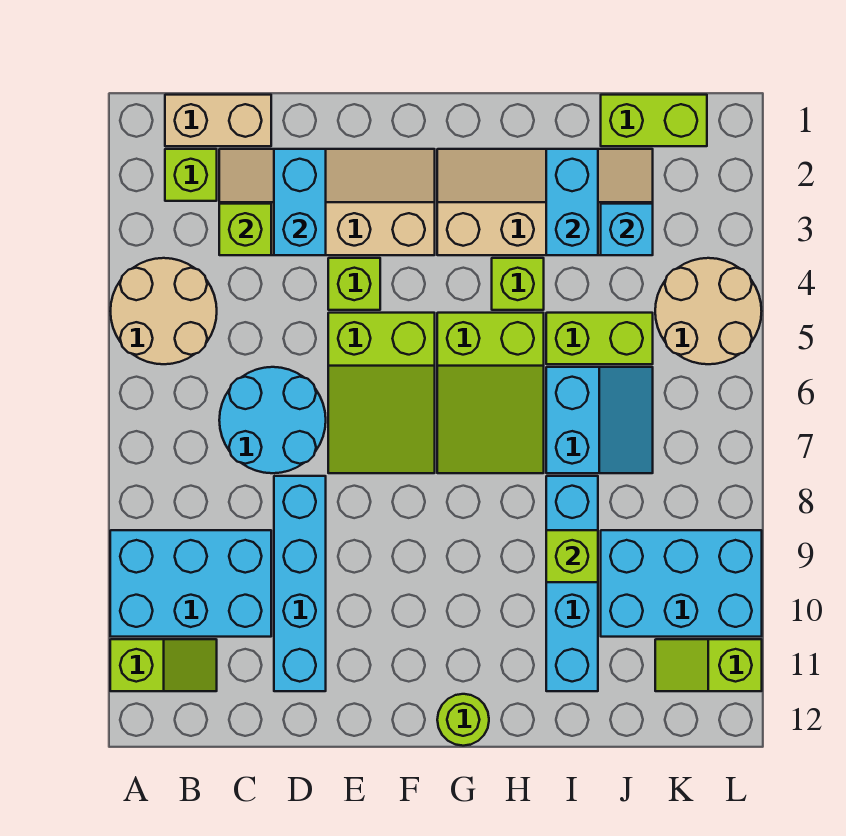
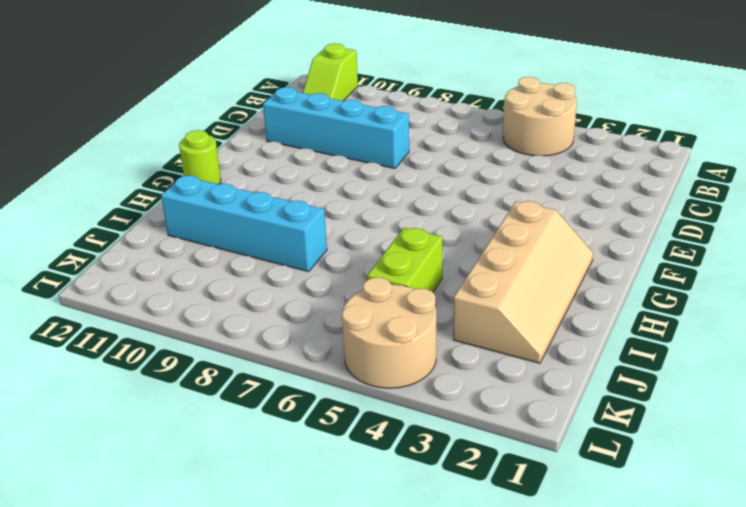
none -> cyan 2x3 brick [110,530,271,637]
none -> tan 1x2 brick [165,95,271,146]
none -> lime 1x1 brick [165,149,217,201]

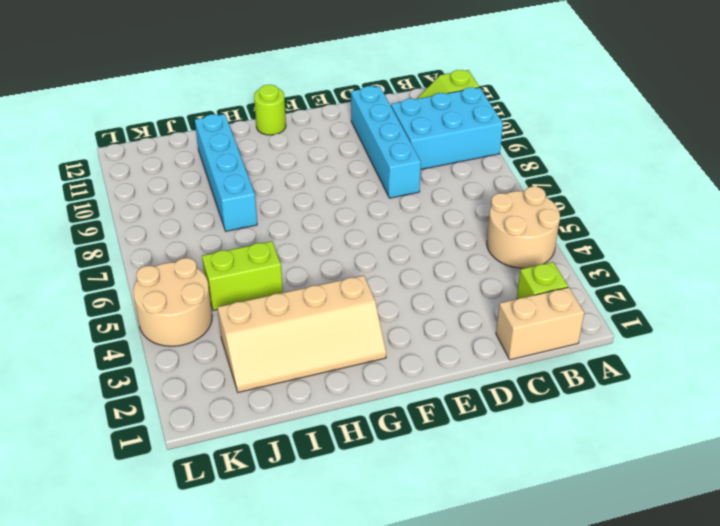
none -> tan 2x4 slope [219,149,435,255]
none -> cyan 2x2 round brick [219,367,326,473]
none -> lime 1x1 brick [328,258,380,310]

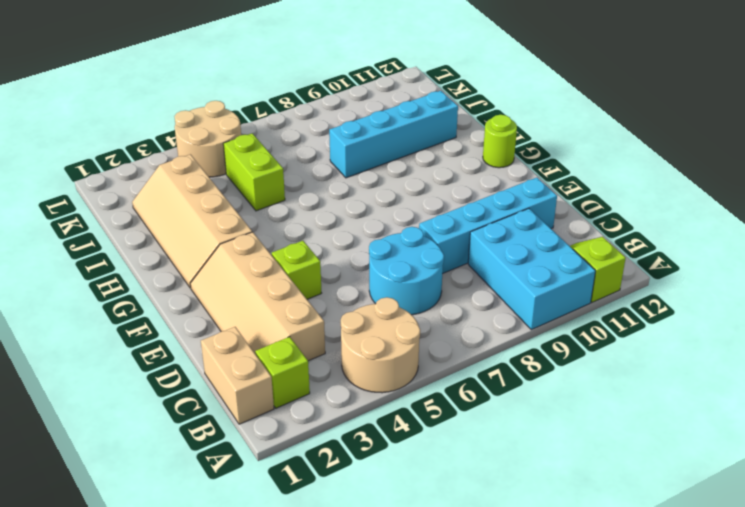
none -> lime 2x3 slope [328,313,435,473]
none -> lime 2x3 slope [437,313,544,473]
none -> lime 1x1 brick [492,258,544,310]

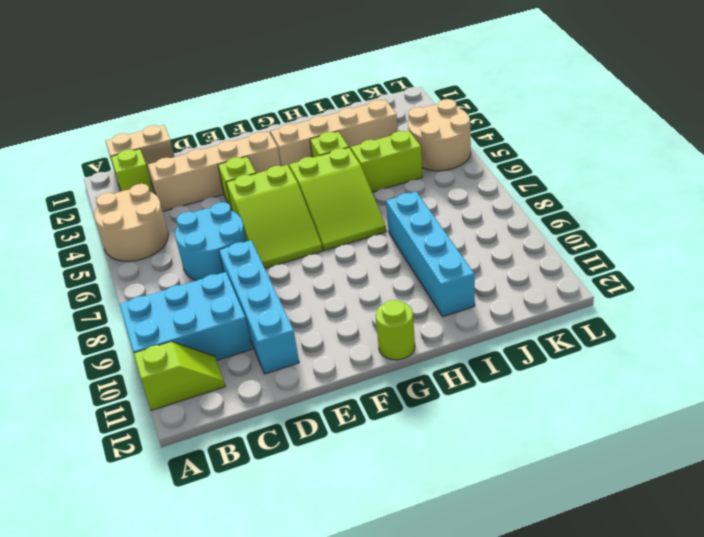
none -> cyan 2x2 slope [546,367,653,473]
none -> lime 1x2 brick [601,95,707,146]
none -> cyan 2x3 brick [601,530,762,637]

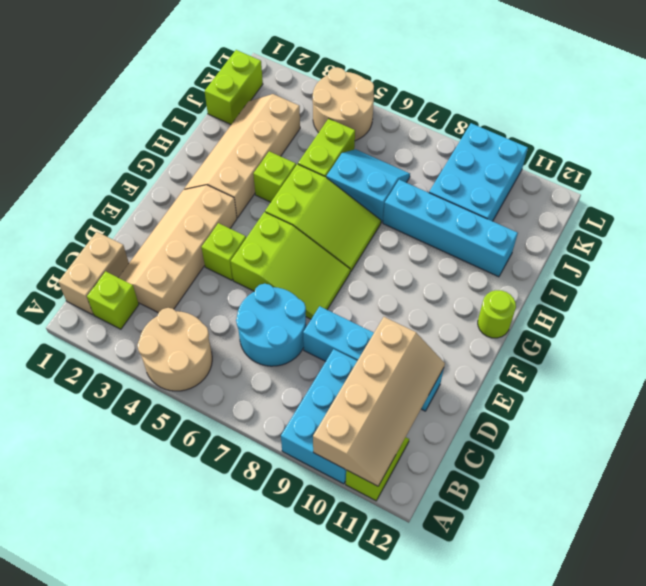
tan 2x4 slope [313,317,445,486] -> none
none -> lime 1x2 slope [655,639,762,691]
none -> lime 1x1 brick [219,204,271,255]
none -> cyan 1x2 brick [274,149,326,255]

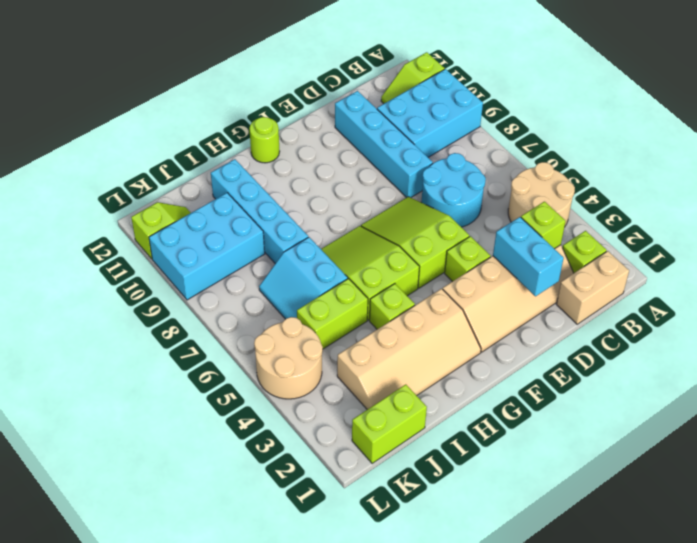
none -> cyan 1x2 brick [546,149,598,255]
none -> lime 1x1 brick [546,530,598,582]
none -> cyan 1x1 brick [601,204,653,255]

